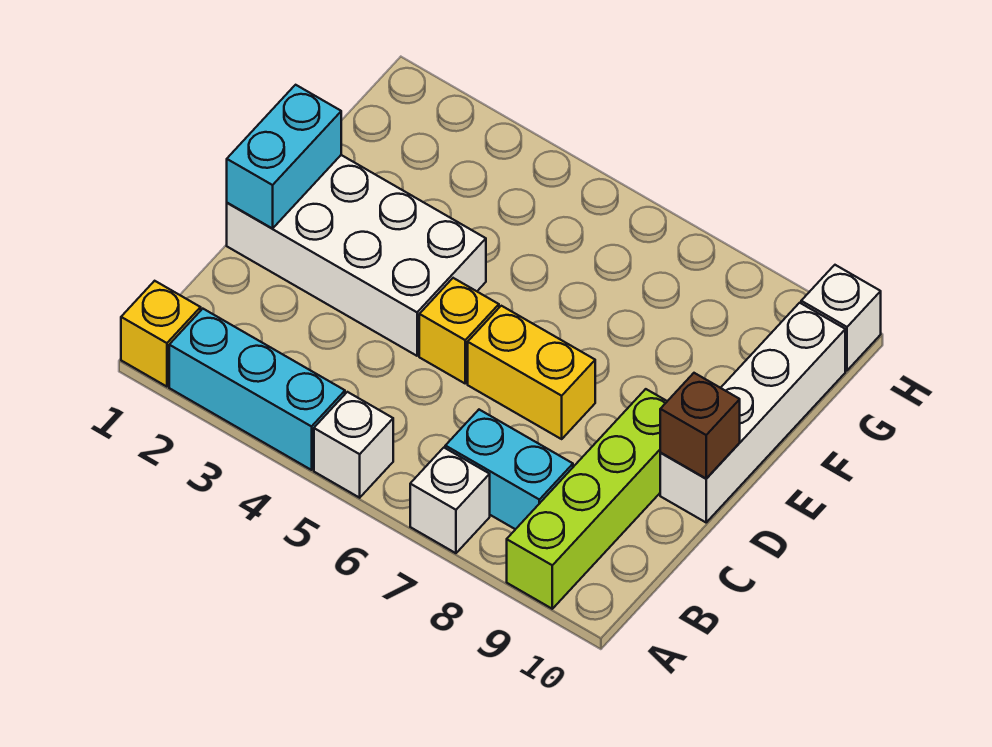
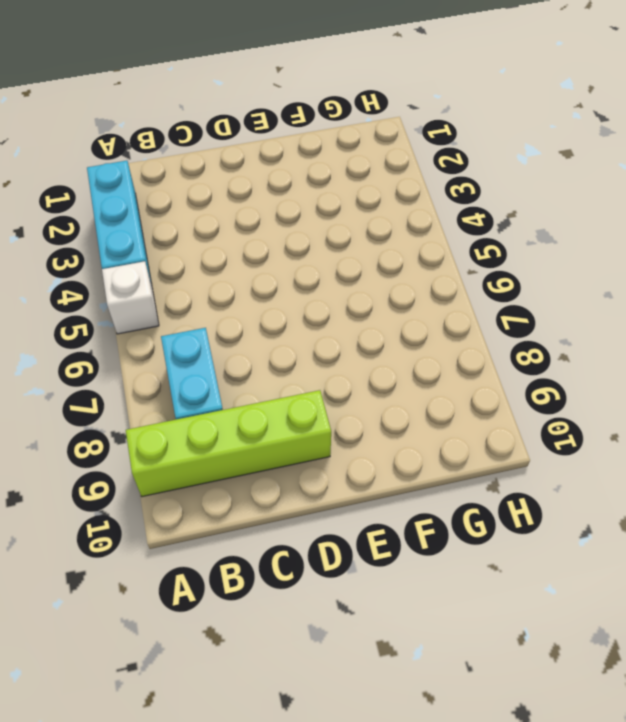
none -> yellow 1x1 brick [121,281,201,387]
none -> white 1x1 brick [410,448,490,553]
none -> white 2x4 brick [227,155,486,356]

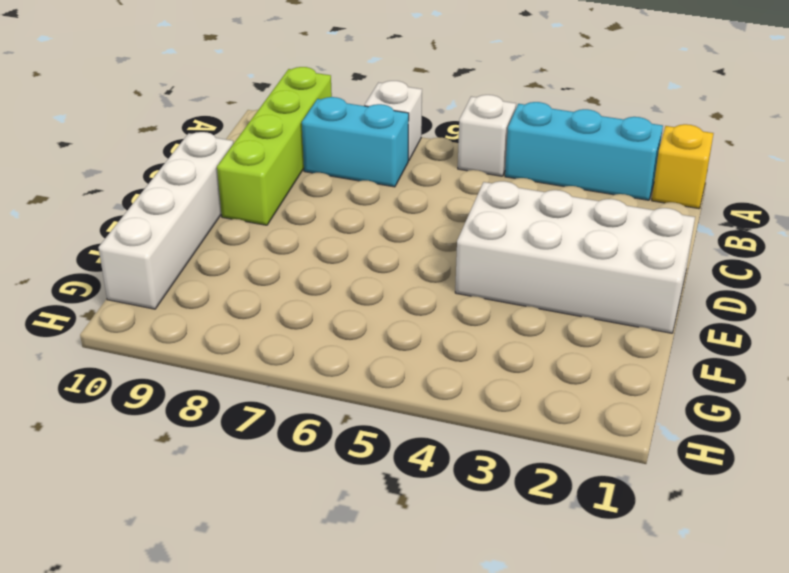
none -> yellow 1x1 brick [419,278,499,383]
none -> yellow 1x2 brick [468,306,595,439]
none -> white 1x1 brick [801,265,881,370]

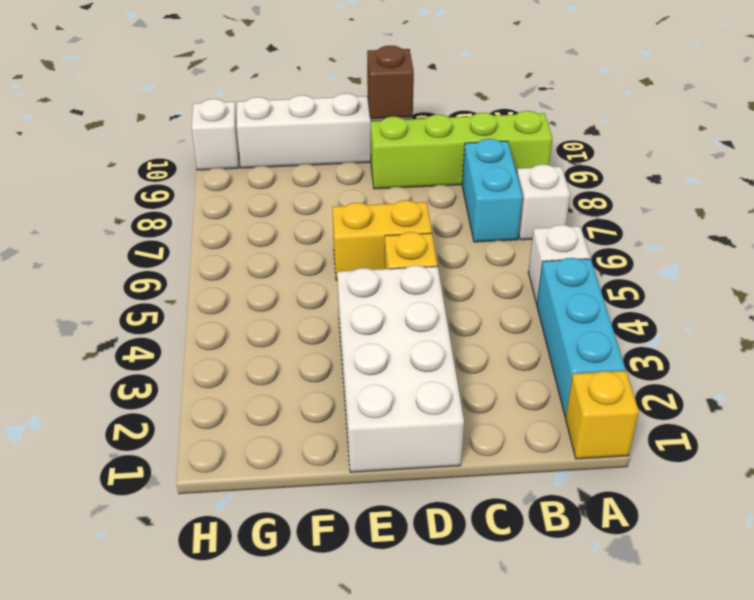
yellow 1x2 brick [332,200,432,280] -> yellow 1x2 brick turned to [468,306,595,439]
none -> cyan 1x2 brick [227,85,341,229]

